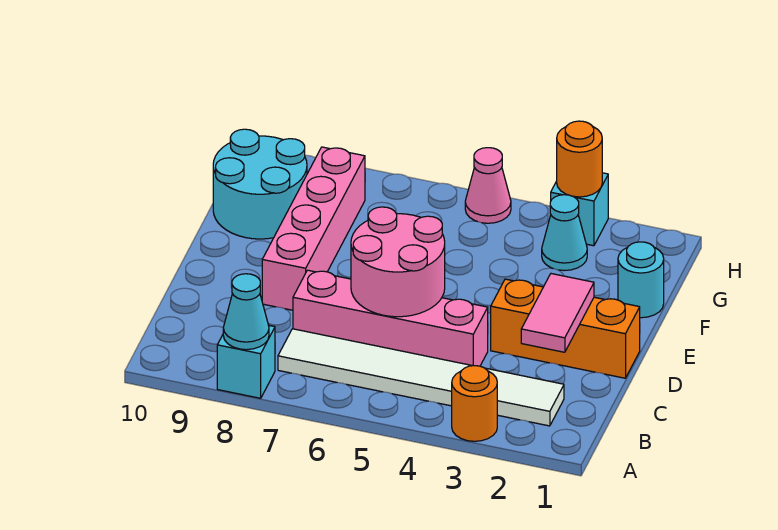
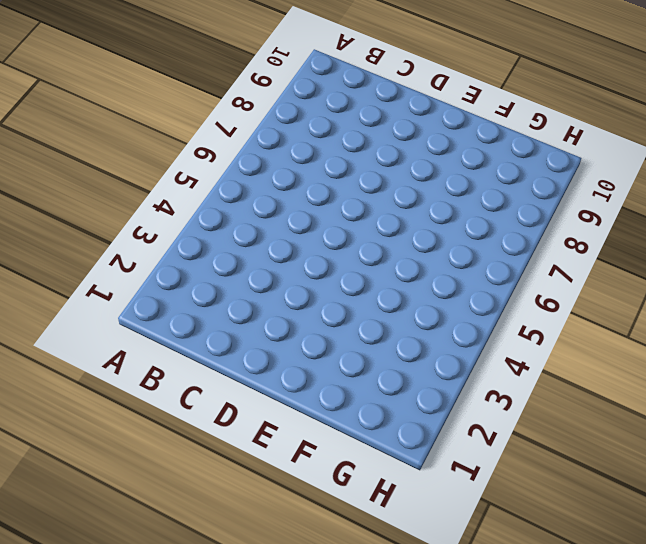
none -> orange 1x1 round brick [452,366,497,441]
none -> cyan 1x1 brick [217,326,275,398]
none -> white 1x6 tile [278,329,564,426]

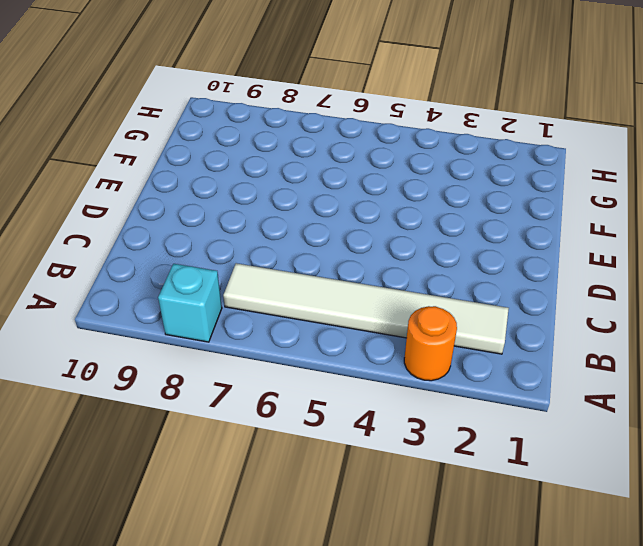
none -> pink 1x4 brick [293,270,488,366]
none -> orange 1x3 brick [491,279,640,378]
none -> pink 1x4 brick [262,147,365,310]

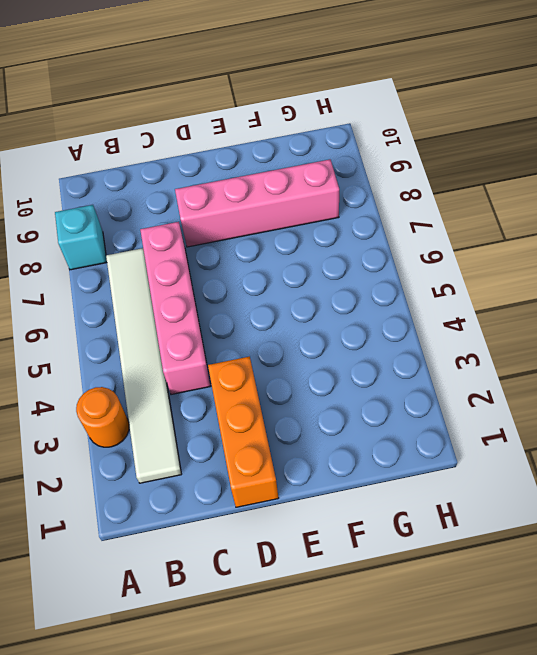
none -> cyan 1x1 round brick [618,242,664,318]
none -> cyan 2x2 round brick [213,129,307,239]
none -> cyan 1x1 cone [542,195,587,271]

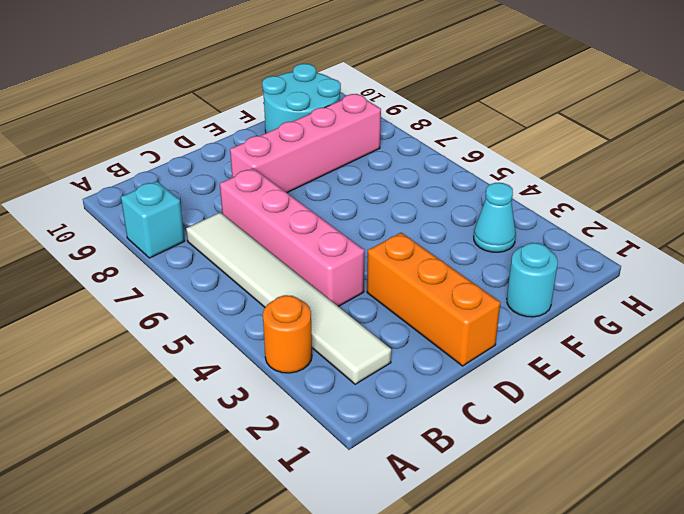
none -> cyan 1x1 brick [551,173,608,246]
none -> pink 1x1 cone [465,148,511,223]
none -> cyan 1x1 cone [223,274,269,350]

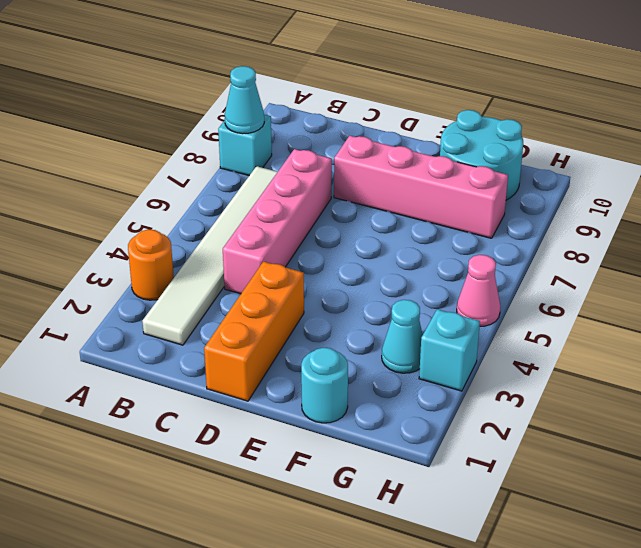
none -> pink 1x2 tile [521,274,594,352]
none -> pink 2x2 round brick [351,207,445,317]
none -> orange 1x1 round brick [557,121,602,197]

